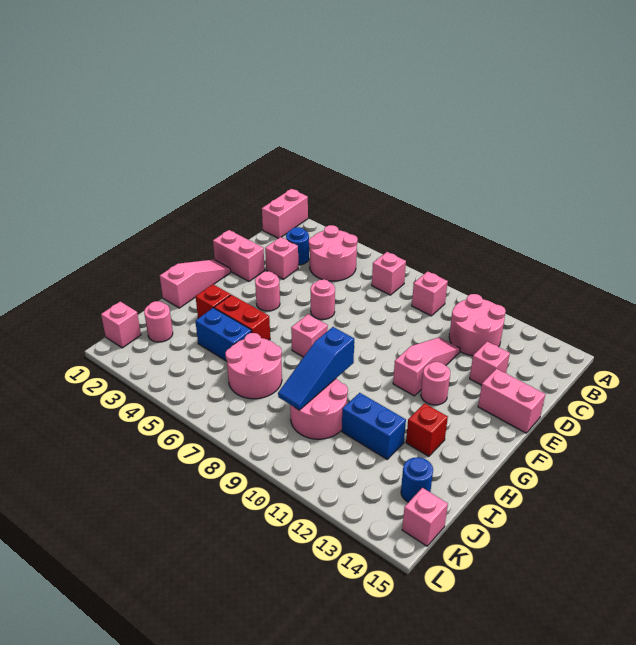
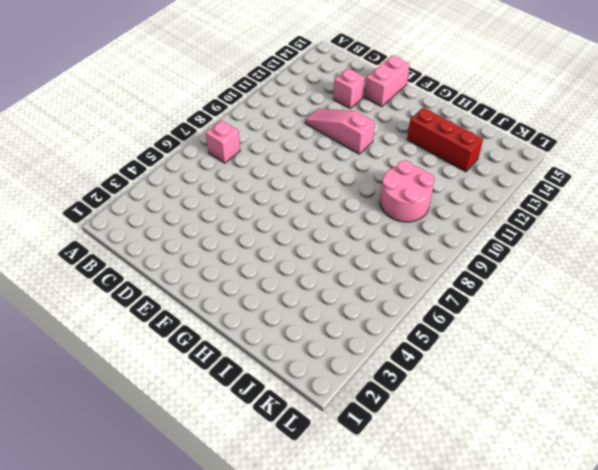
red 1x3 brick [407,108,483,172] -> red 1x1 brick [406,403,448,456]
none -> pink 1x2 brick [262,189,308,238]
none -> pink 2x2 round brick [309,225,358,281]
none -> pink 1x1 brick [412,271,448,316]

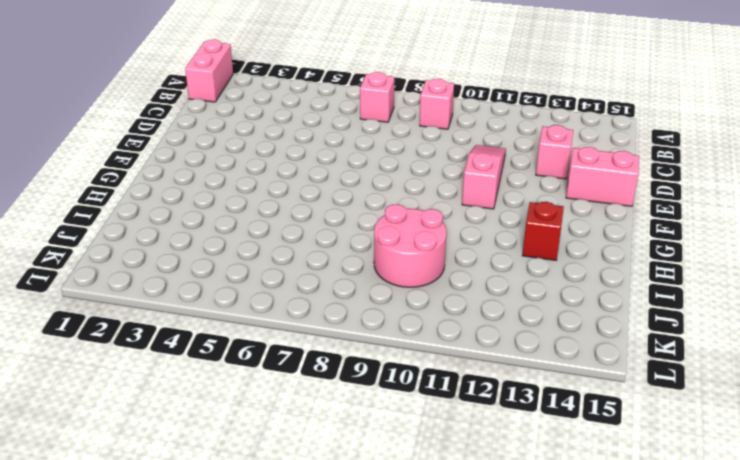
none -> pink 2x2 round brick [309,225,358,281]
none -> pink 2x2 round brick [449,294,506,356]
none -> blue 1x1 round brick [286,227,309,265]

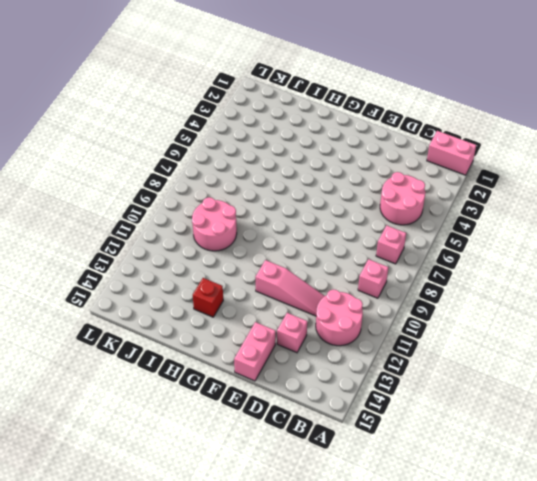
none -> blue 1x1 round brick [286,227,309,265]
none -> pink 1x1 brick [265,237,298,279]
none -> pink 1x2 brick [213,230,265,281]

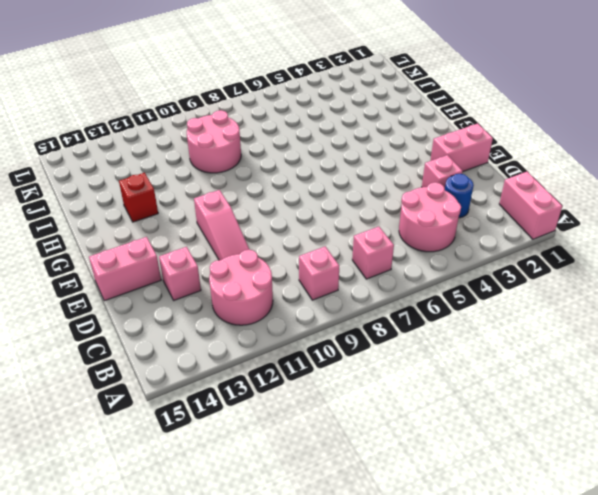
none -> pink 1x1 round brick [311,279,335,320]
none -> pink 1x3 slope [160,259,231,308]
none -> pink 1x1 round brick [255,271,280,311]

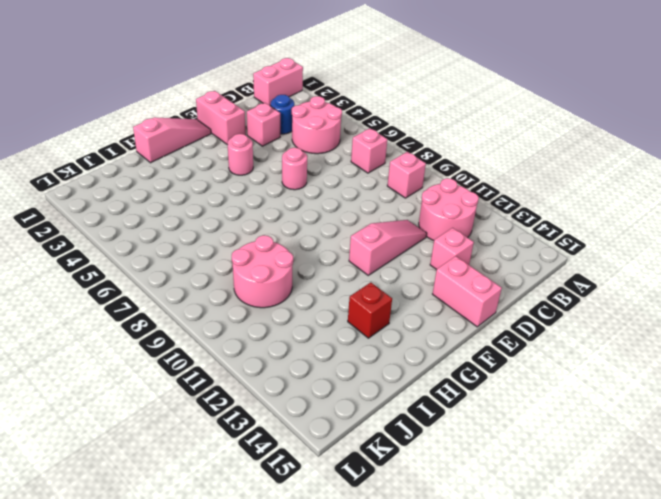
none -> pink 1x1 round brick [421,362,450,405]
none -> pink 1x1 brick [291,314,328,357]
none -> red 1x1 brick [196,284,231,318]

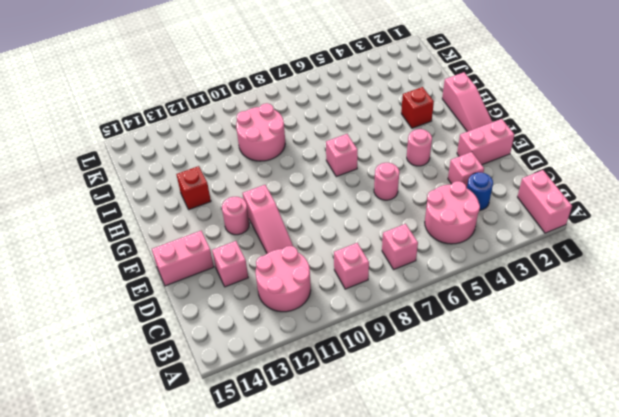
none -> red 1x2 brick [214,295,270,340]
none -> blue 1x2 brick [196,308,251,361]
none -> pink 2x2 round brick [225,333,282,399]

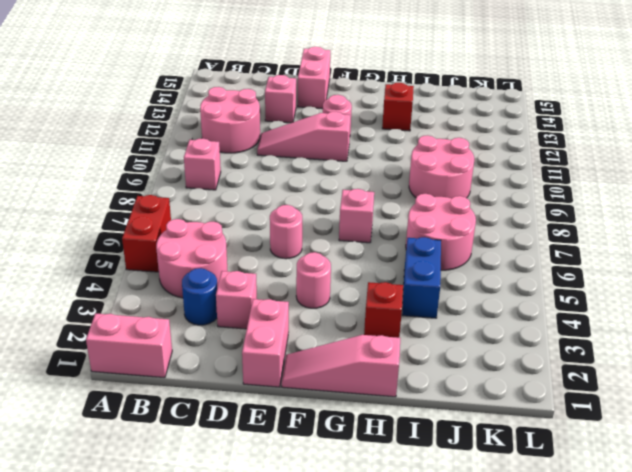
red 1x2 brick [122,195,171,272] -> red 1x2 brick moved to [214,295,270,340]
none -> pink 1x1 brick [372,252,406,295]
none -> blue 1x2 brick [342,393,406,459]
none -> pink 1x1 round brick [144,301,173,342]

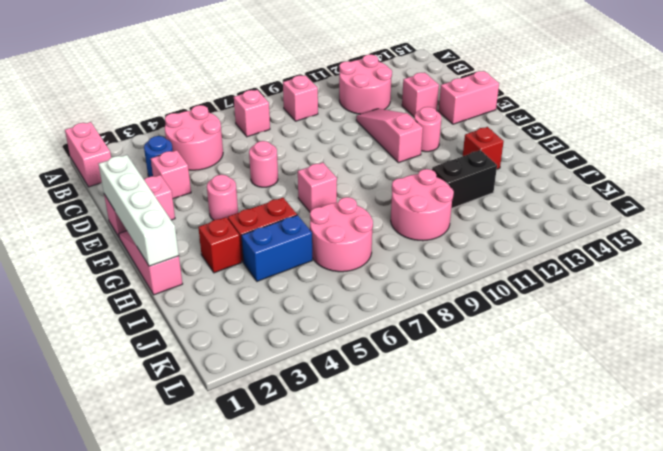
white 1x4 brick [99,155,179,266] -> none
black 1x2 brick [432,150,497,209] -> blue 1x2 brick [342,393,406,459]
none -> pink 1x1 round brick [144,301,173,342]
none -> blue 1x1 round brick [401,457,433,502]
none -> pink 1x1 brick [101,302,141,348]

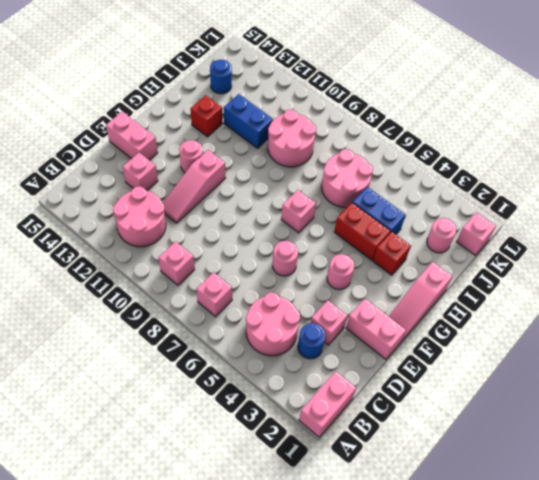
none -> pink 1x1 brick [402,488,448,546]
none -> blue 1x3 slope [278,327,354,410]

